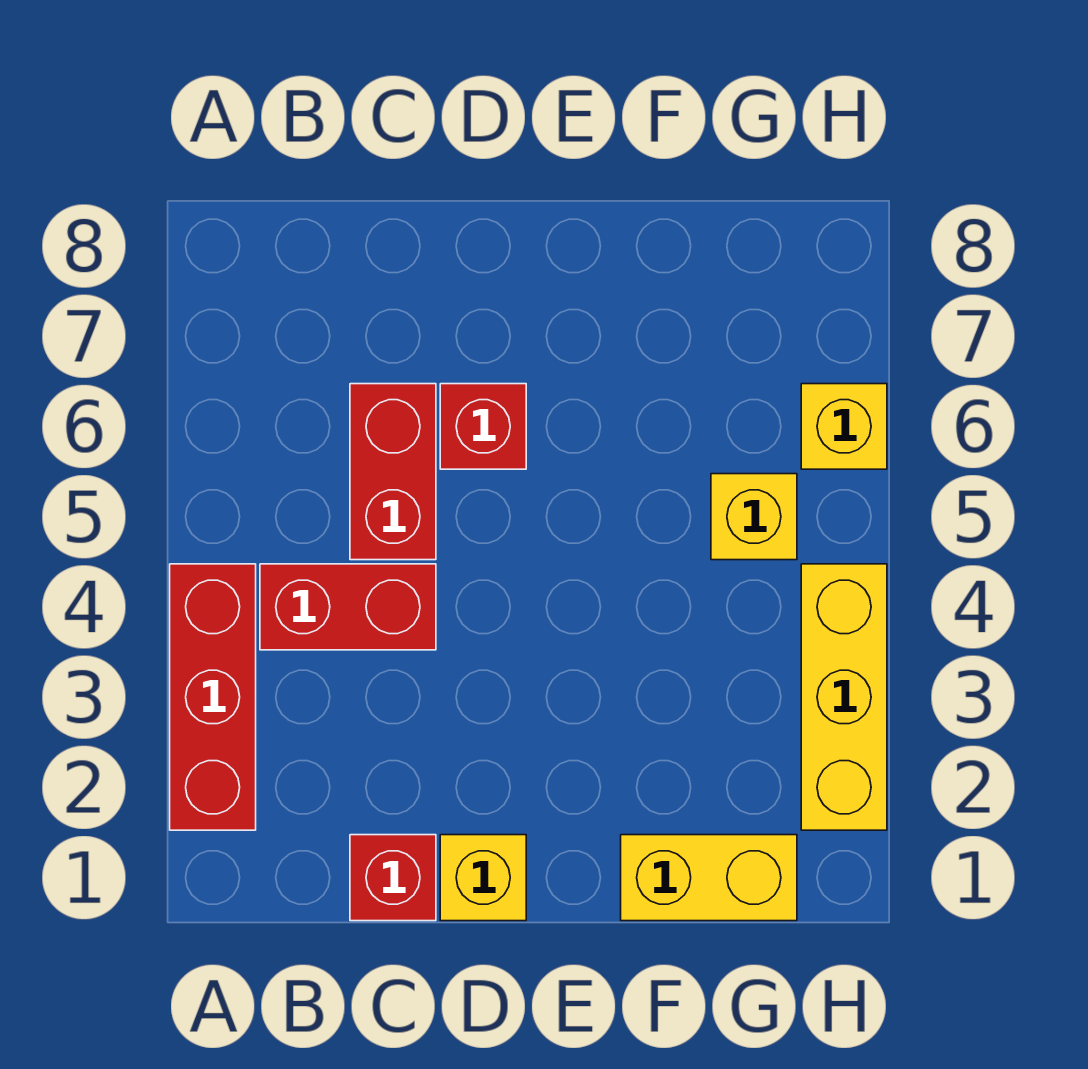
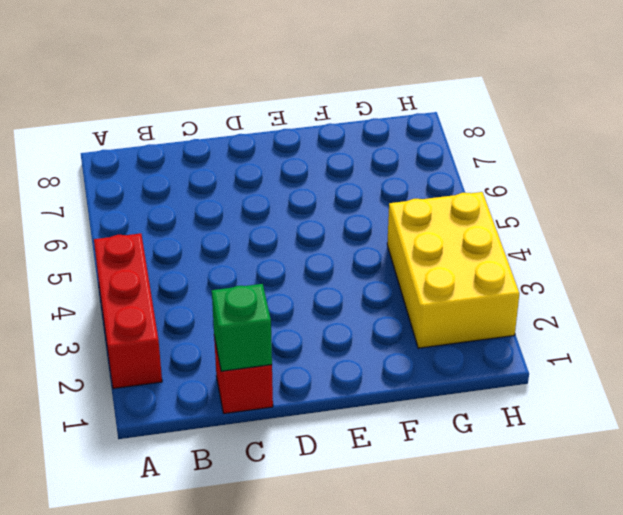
green 1x1 brick [212,284,272,371] -> none
yellow 2x3 brick [387,192,519,348] -> yellow 1x3 brick [801,564,887,830]
none -> red 1x2 brick [260,564,436,650]
none -> red 1x2 brick [350,384,436,560]

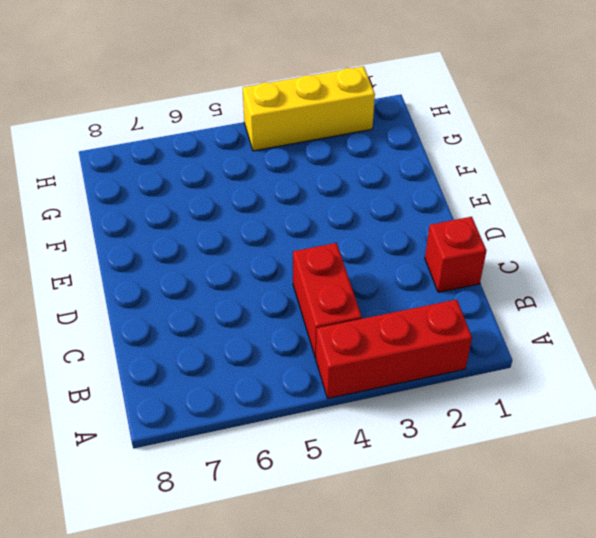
none -> red 1x2 brick [350,384,436,560]
none -> yellow 1x1 brick [440,835,526,921]

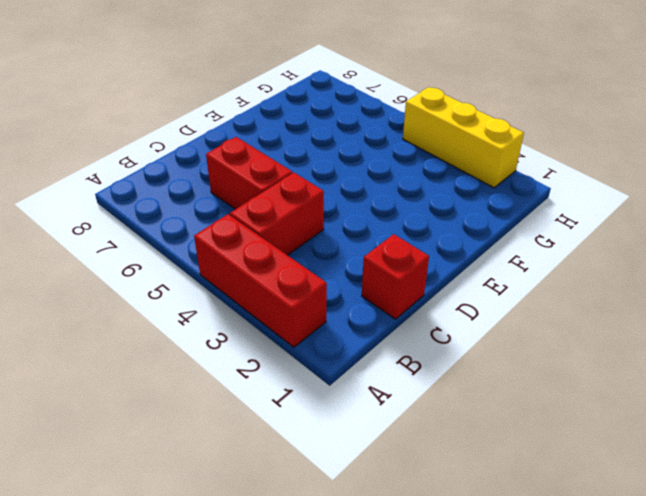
none -> yellow 1x1 brick [440,835,526,921]
none -> red 1x1 brick [440,384,526,469]

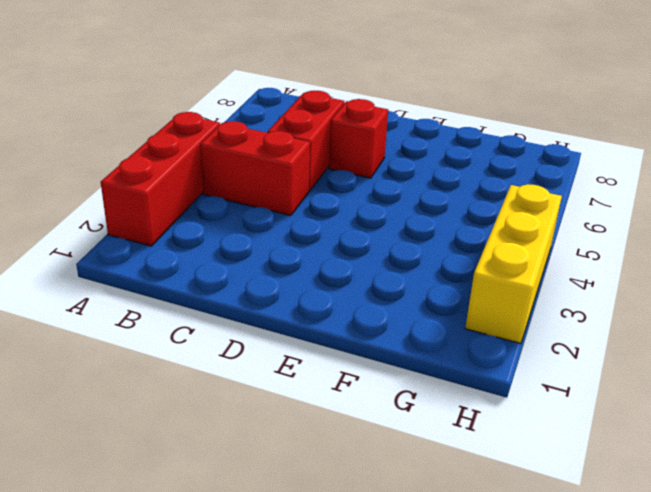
none -> red 1x1 brick [350,835,436,921]
none -> yellow 1x1 brick [440,835,526,921]

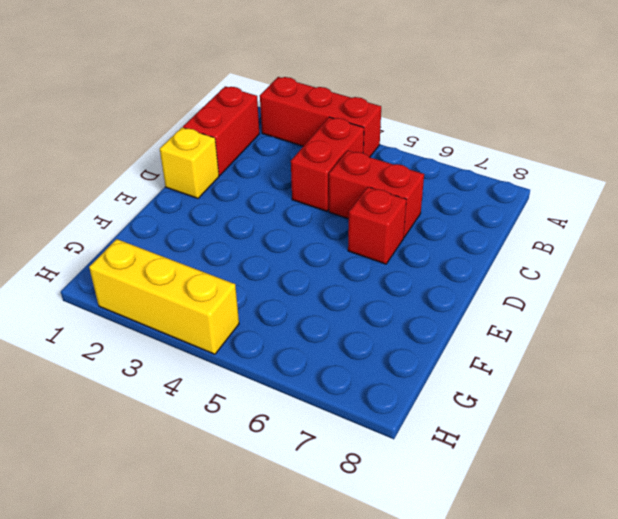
red 1x2 brick [183,86,259,175] -> red 1x1 brick [350,835,436,921]
none -> yellow 1x2 brick [621,835,797,921]
none -> yellow 1x1 brick [711,474,797,560]

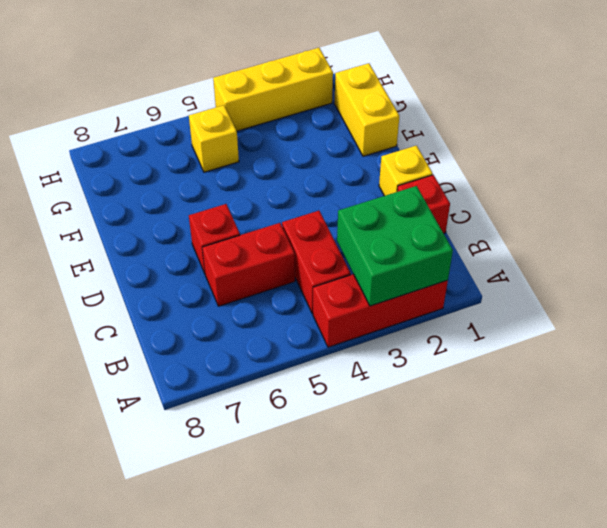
green 2x2 brick [337,186,453,306] -> none
none -> yellow 1x1 brick [801,384,887,469]

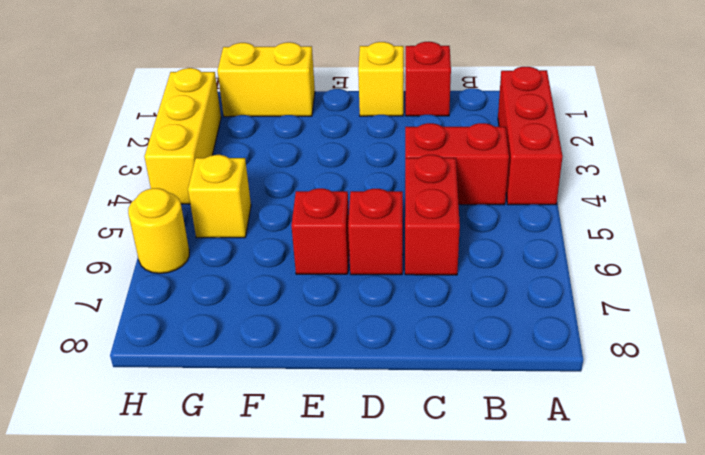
red 1x1 brick [291,188,349,274] -> none
yellow 1x1 round brick [128,188,189,273] -> yellow 1x1 brick [801,384,887,469]

